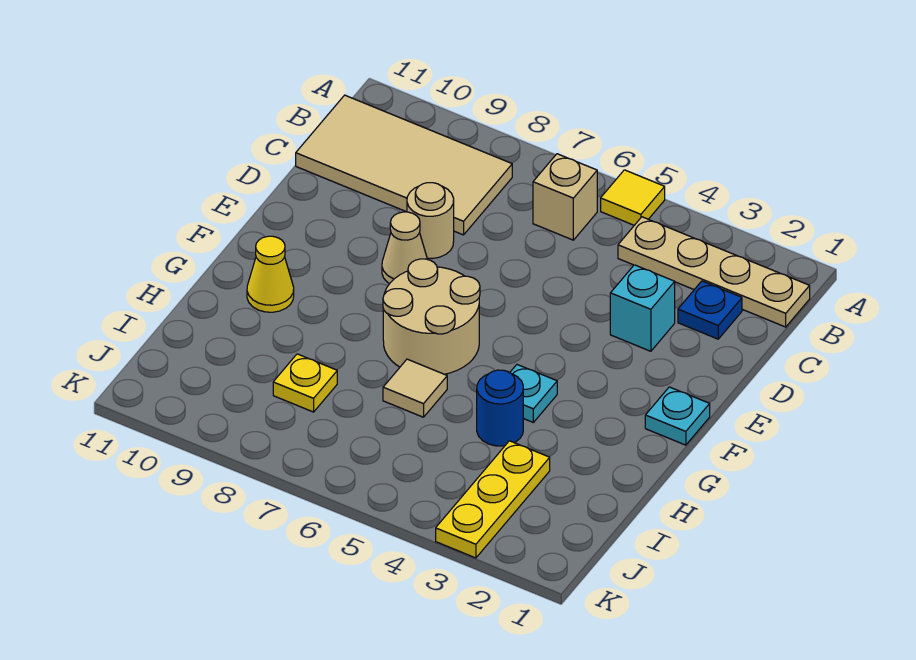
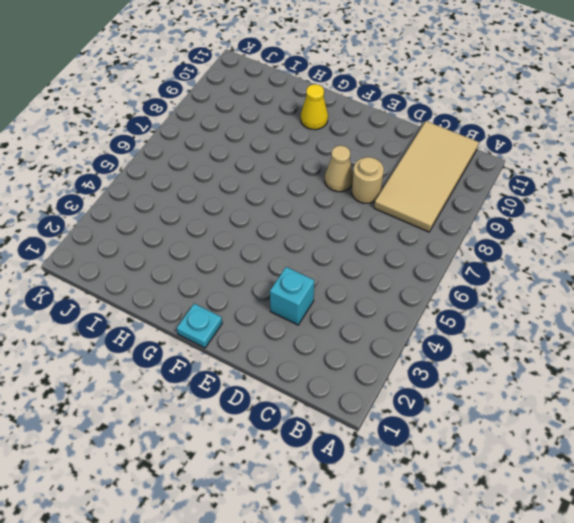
none -> yellow 1x1 tile [601,170,665,225]
none -> tan 1x4 plate [618,217,810,327]
none -> tan 1x1 brick [533,154,597,240]

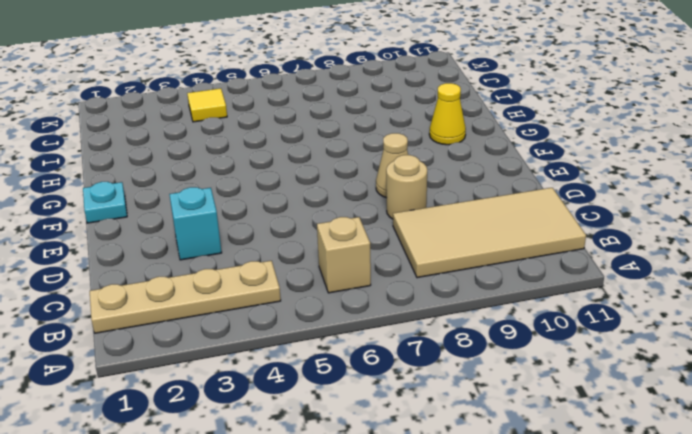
yellow 1x1 tile [187,88,227,122] -> yellow 1x1 tile moved to [601,170,665,225]
none -> blue 1x1 plate [678,281,742,339]
none -> tan 2x2 round brick [383,259,480,374]
none -> cyan 1x1 plate [510,365,557,422]

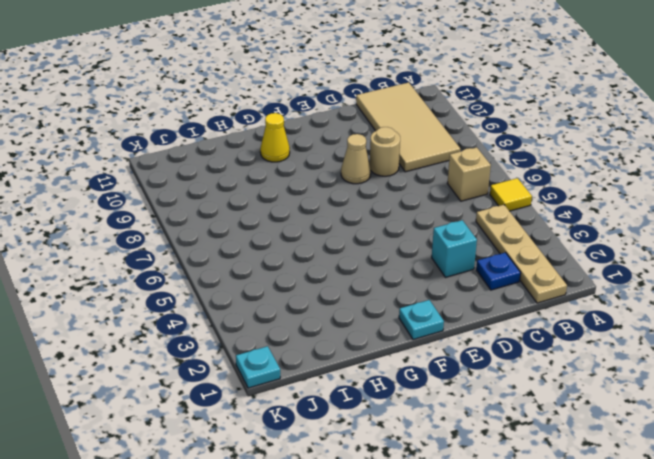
cyan 1x1 plate [236,346,280,388] -> cyan 1x1 plate moved to [510,365,557,422]
none -> tan 2x2 round brick [383,259,480,374]
none -> blue 1x1 round brick [477,370,523,446]
none -> tan 1x1 tile [383,359,447,417]

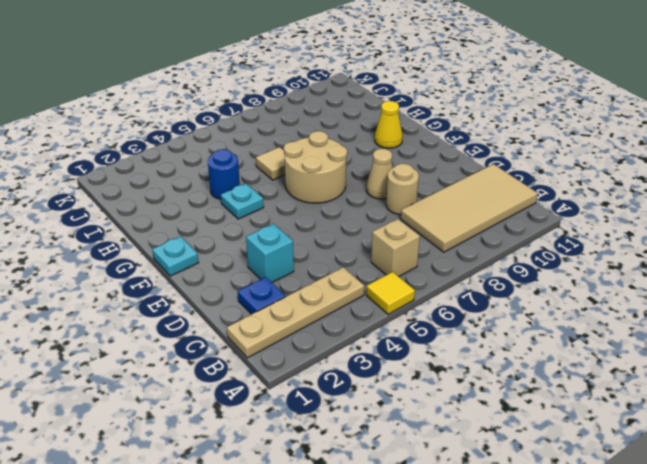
none -> yellow 1x3 plate [436,441,550,558]
none -> yellow 1x1 plate [273,354,337,412]

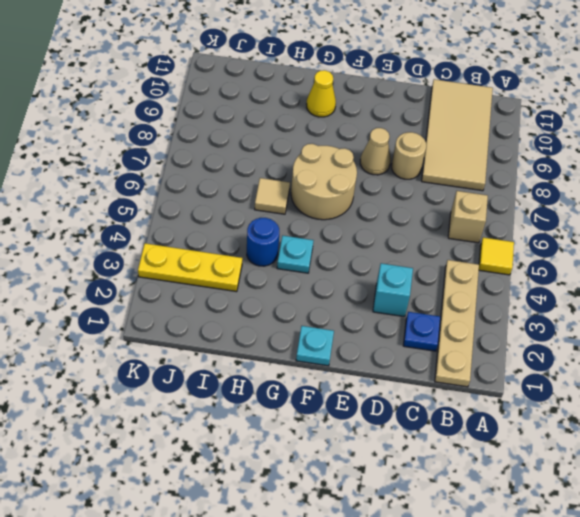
none -> yellow 1x1 plate [273,354,337,412]

